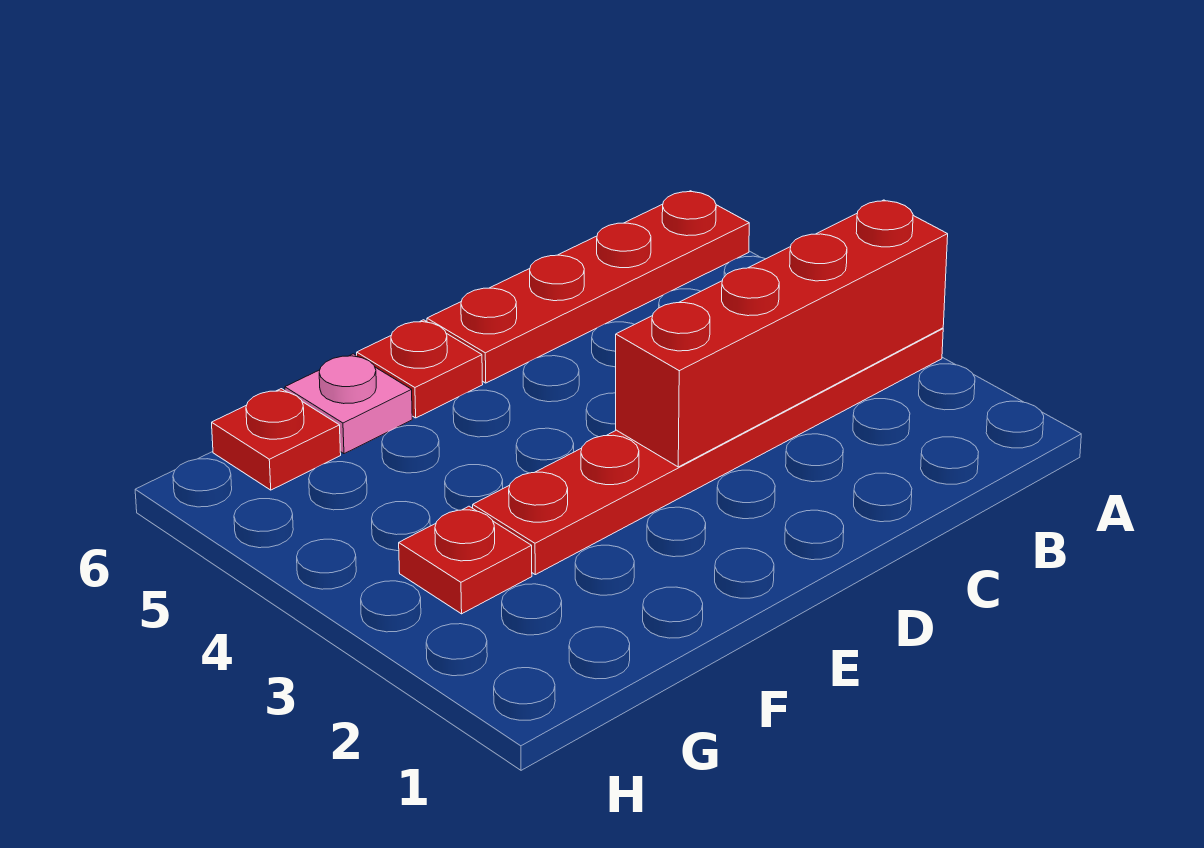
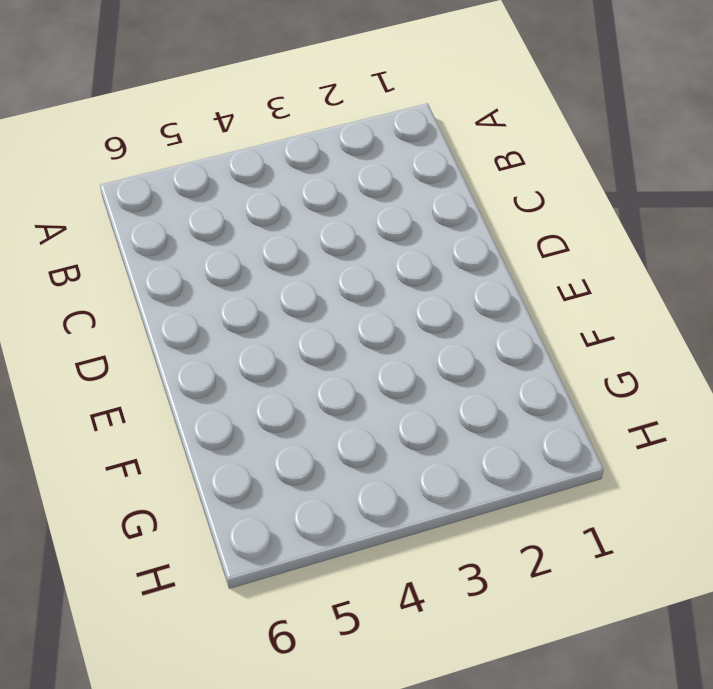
none -> red 1x6 plate [473,328,943,575]
none -> red 1x4 plate [427,191,749,383]

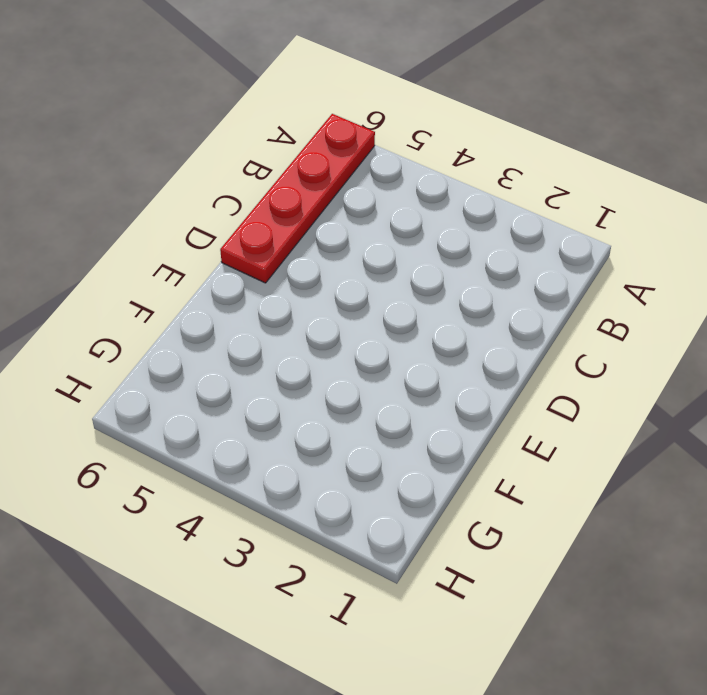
none -> red 1x6 plate [473,328,943,575]
none -> red 1x1 plate [357,320,483,418]

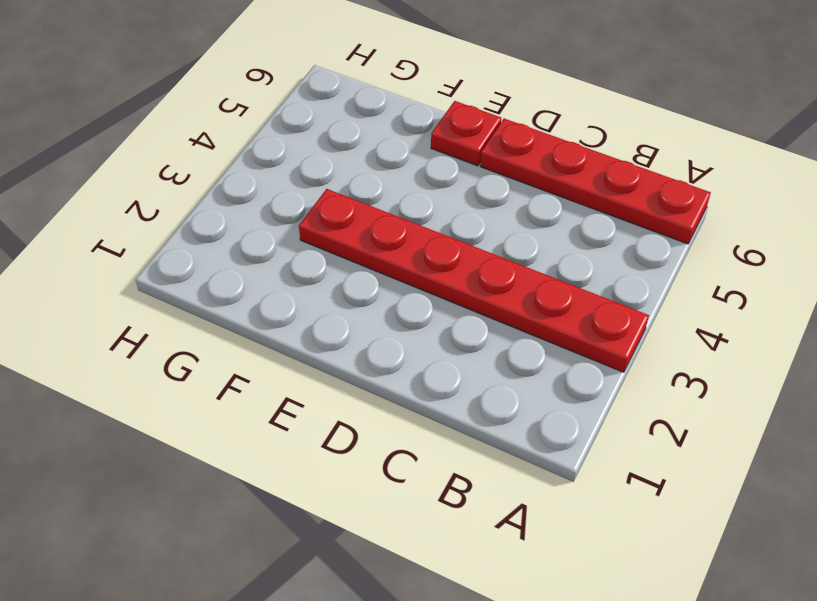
none -> pink 1x1 plate [285,354,412,454]
none -> red 1x1 plate [399,506,532,614]

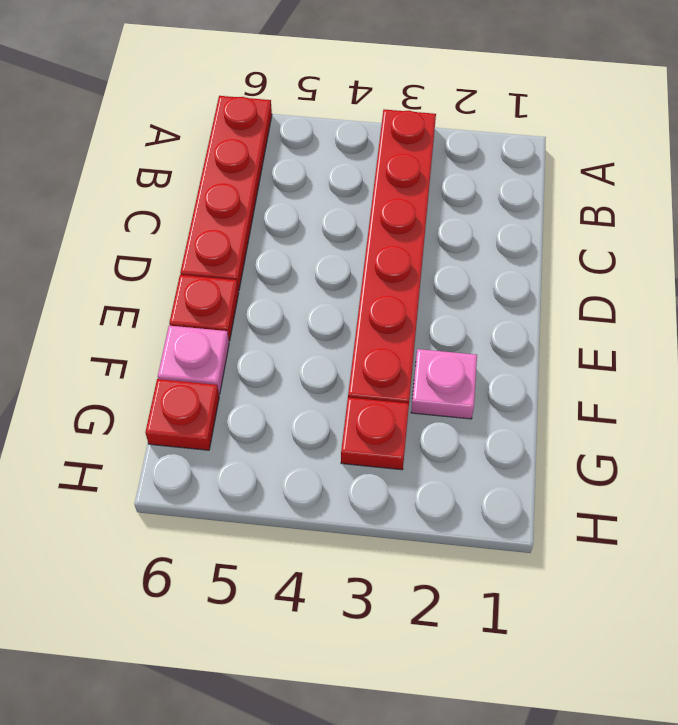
pink 1x1 plate [411,349,477,419] -> none
none -> red 1x4 brick [616,200,948,467]

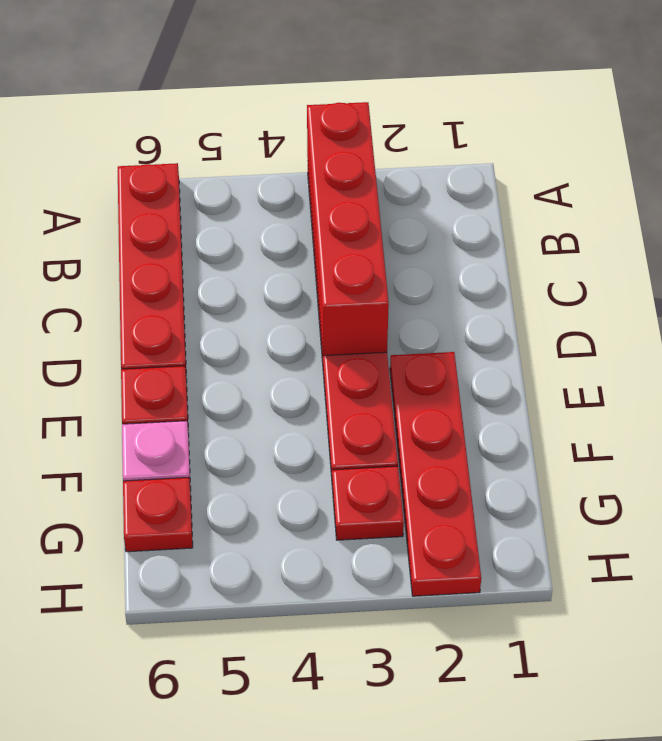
red 1x4 plate [390,352,481,596] -> none

